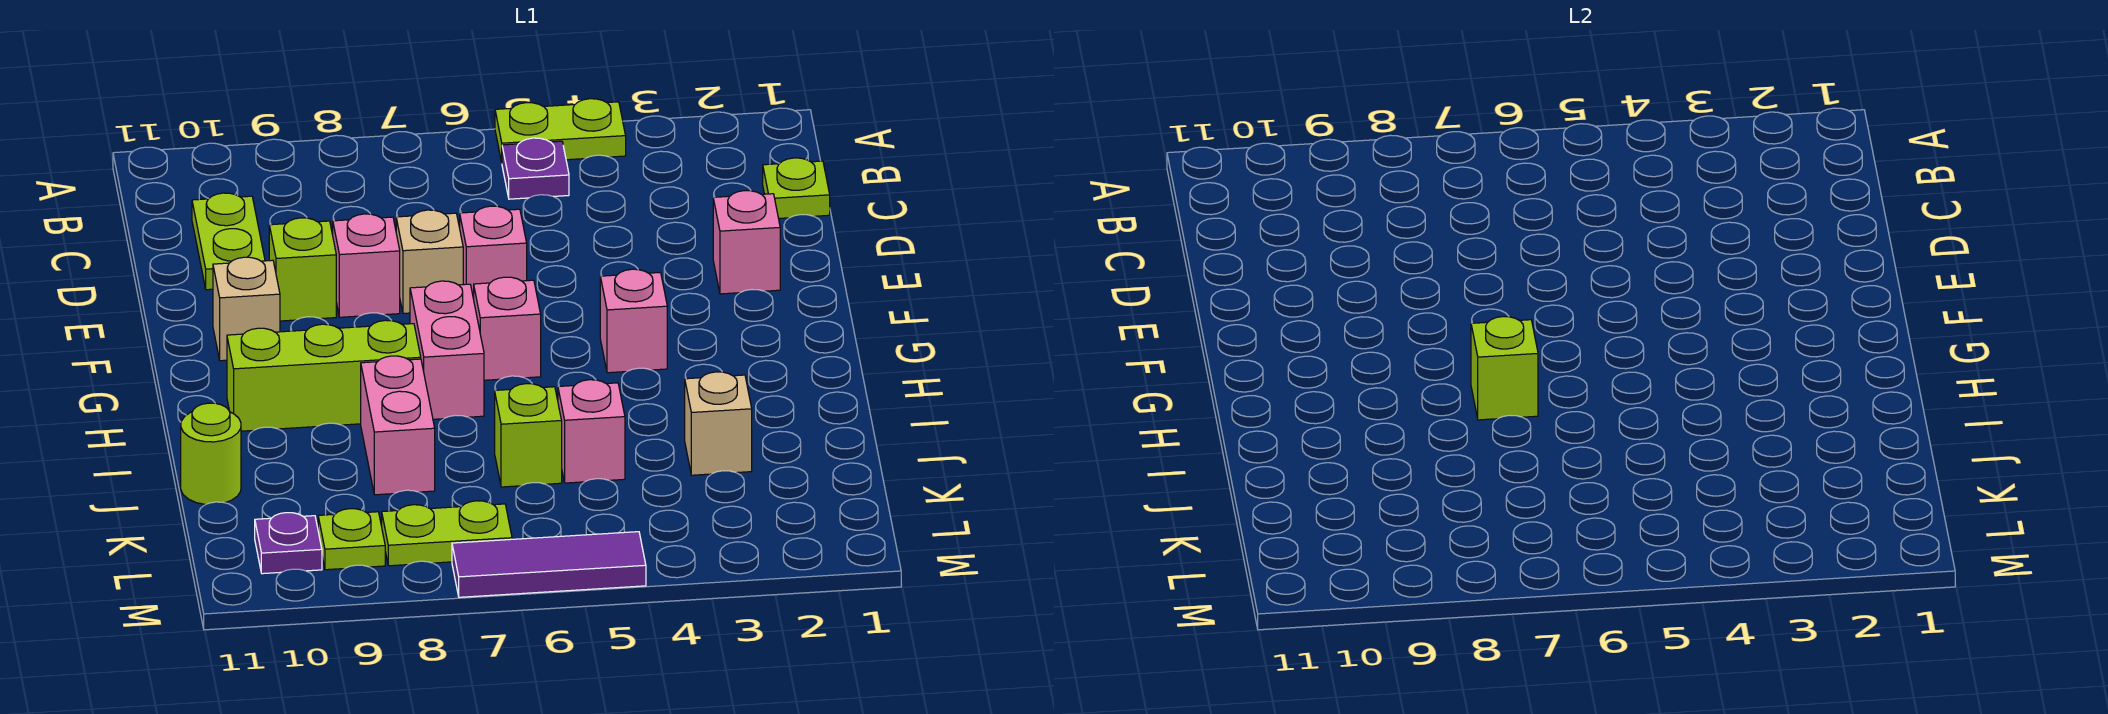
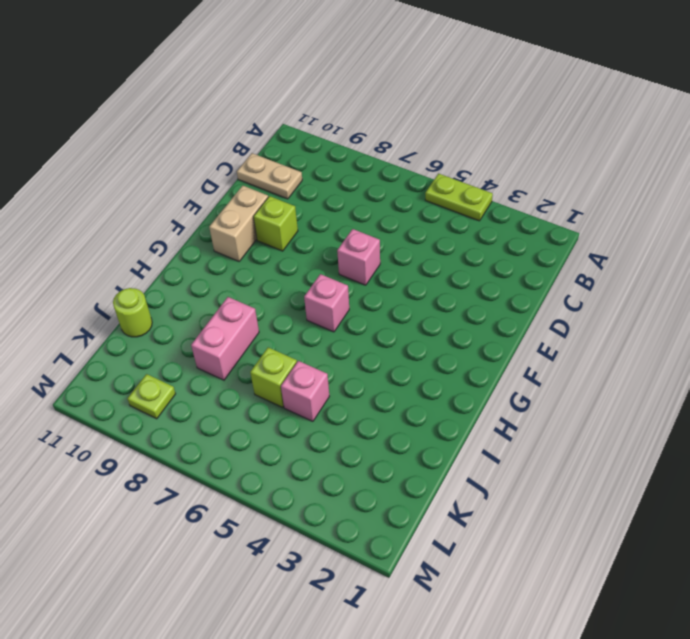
tan 1x2 plate [237,153,302,199] -> lime 1x2 plate [192,193,265,290]
tan 1x2 brick [209,186,268,261] -> tan 1x1 brick [213,257,280,361]
none -> purple 1x1 plate [502,138,569,199]
none -> lime 1x1 plate [763,158,830,218]
none -> pink 1x1 brick [713,191,780,294]

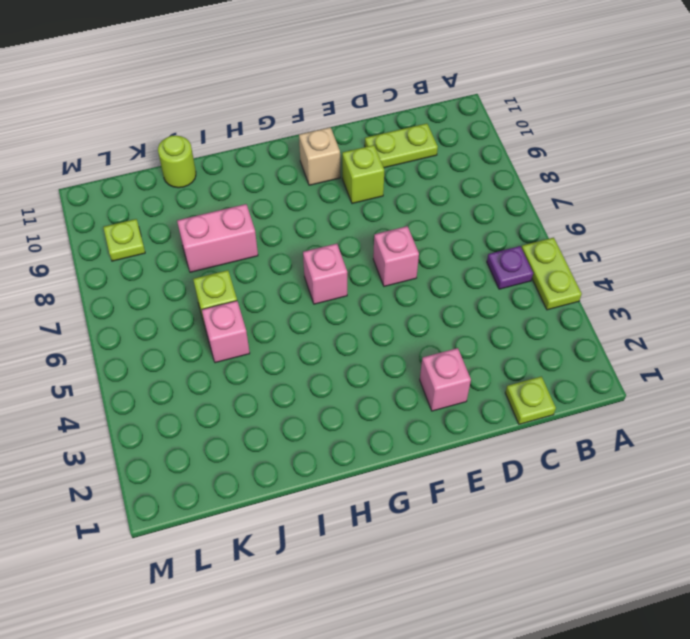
none -> tan 1x1 brick [396,210,463,313]
none -> pink 1x1 brick [333,214,400,317]
none -> pink 1x1 brick [600,269,667,373]

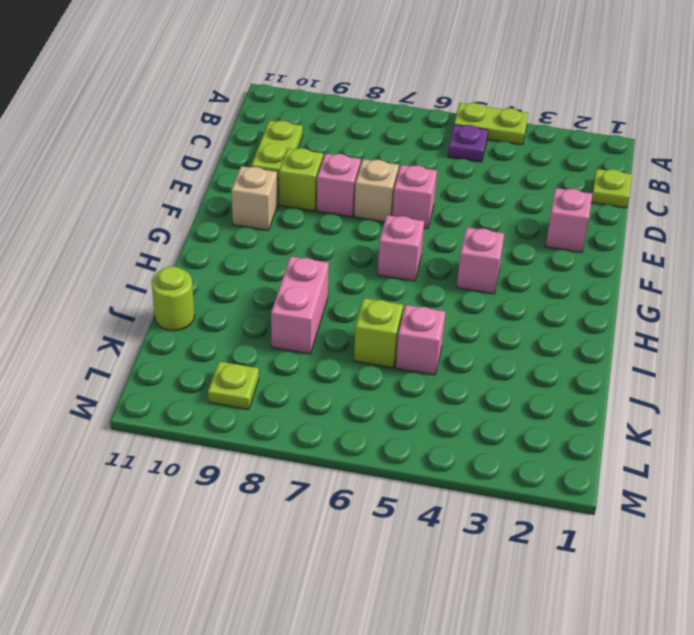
none -> pink 1x2 brick [410,281,484,419]
none -> lime 1x3 brick [227,320,421,431]
none -> tan 1x1 brick [685,372,752,475]

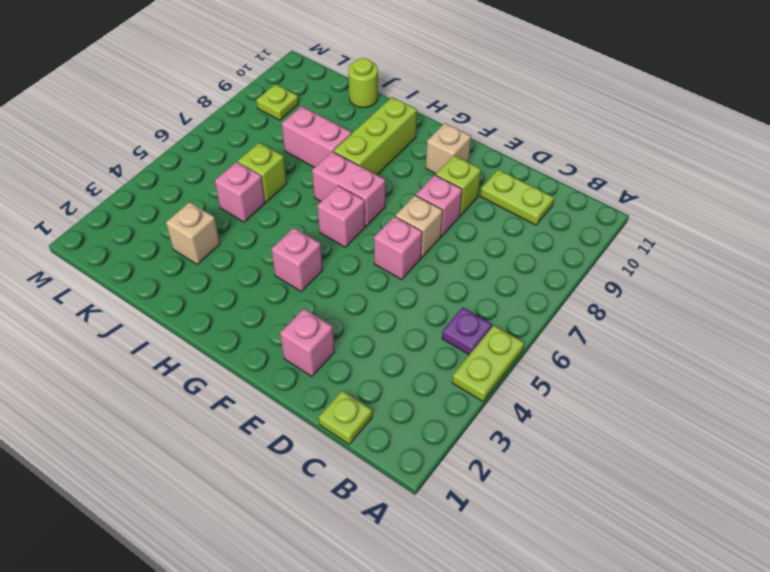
none -> lime 1x2 plate [382,501,512,566]
none -> purple 1x1 plate [255,513,322,574]
none -> purple 1x3 tile [452,532,646,597]

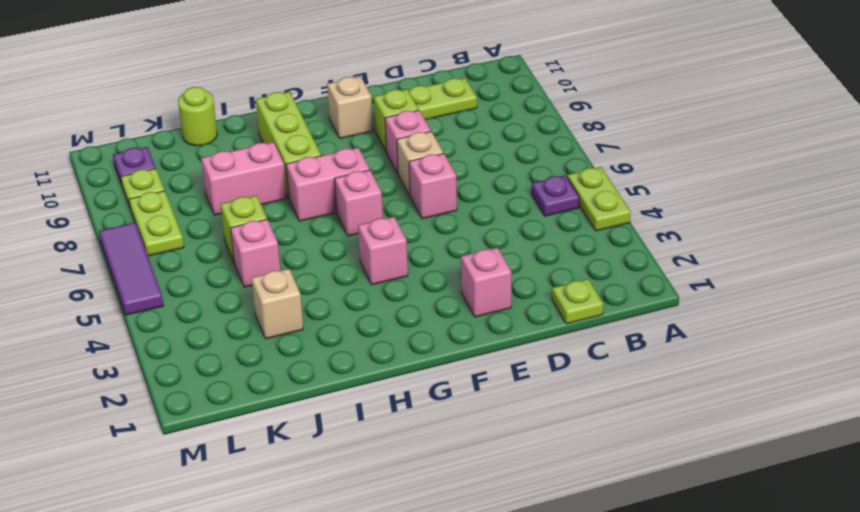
none -> lime 1x1 brick [1471,317,1538,420]

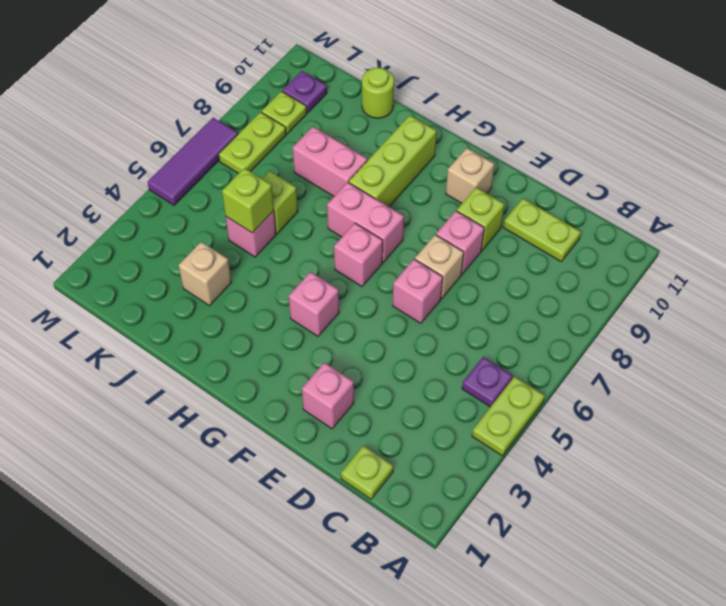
lime 1x1 brick [222,168,274,233] -> lime 1x1 brick moved to [1471,317,1538,420]

